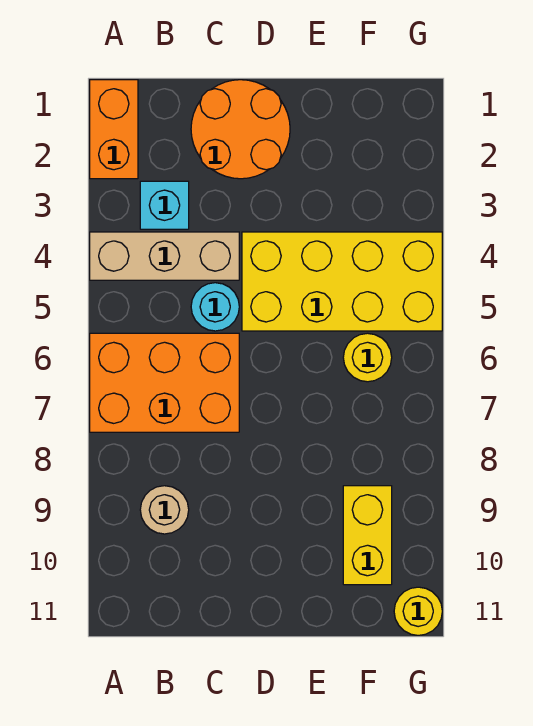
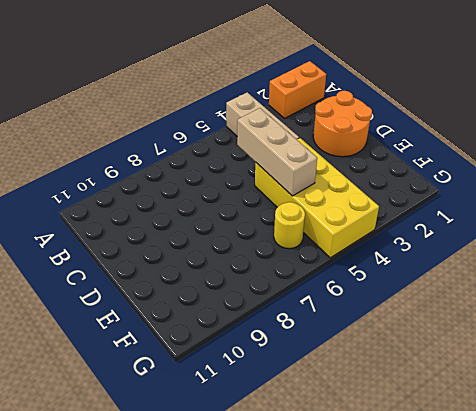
tan 1x3 brick [237,108,317,196] -> none
none -> orange 2x3 brick [90,333,239,432]
none -> cyan 1x1 brick [140,181,189,229]

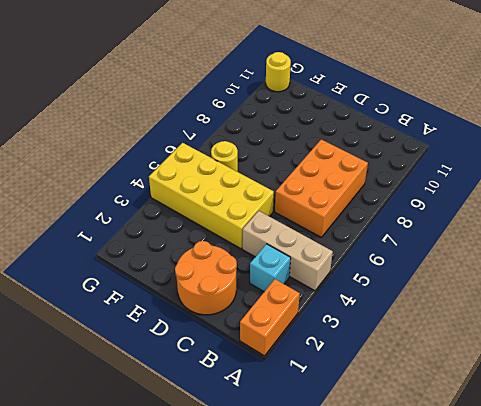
orange 2x3 brick [275,139,368,237] -> orange 2x3 brick turned to [90,333,239,432]
none -> tan 1x1 round brick [140,486,189,534]
none -> cyan 1x1 round brick [191,283,239,331]

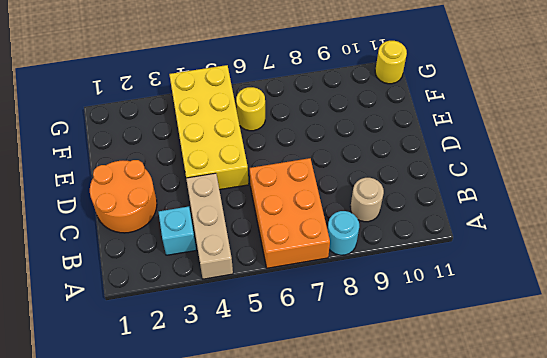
cyan 1x1 round brick [327,211,359,255] -> cyan 1x1 round brick moved to [191,283,239,331]
none -> orange 1x2 brick [90,80,138,179]
none -> yellow 1x2 brick [343,486,392,585]

